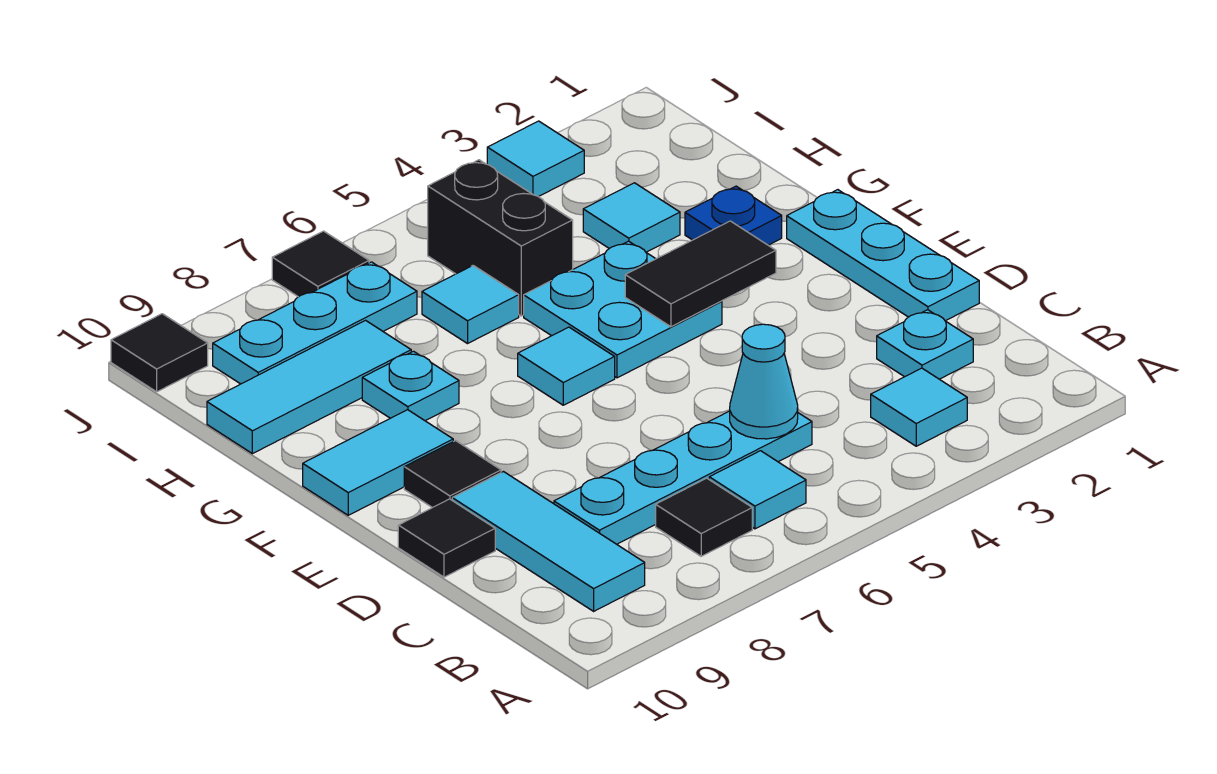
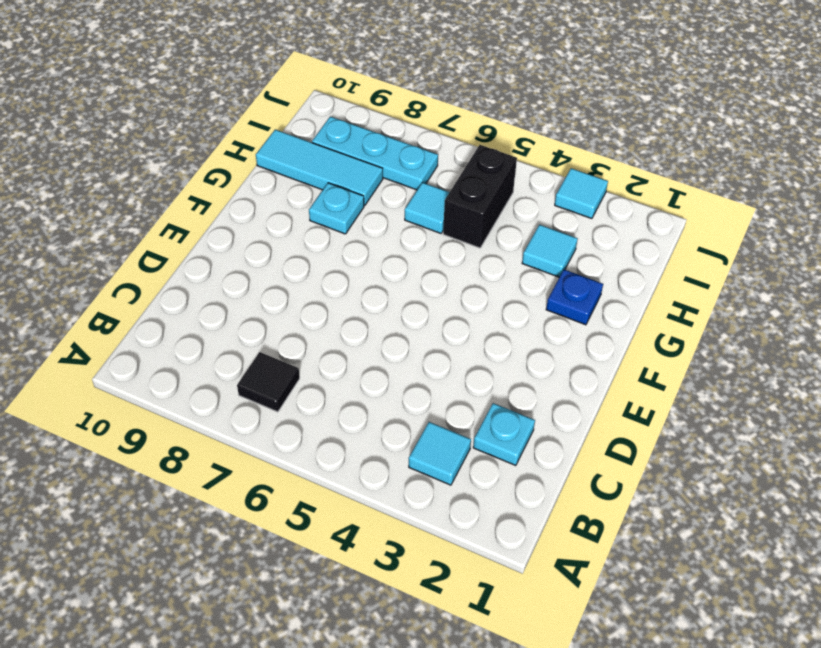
none -> cyan 1x1 tile [709,451,806,529]
none -> cyan 1x3 tile [452,472,645,611]
none -> cyan 1x4 plate [554,411,812,544]

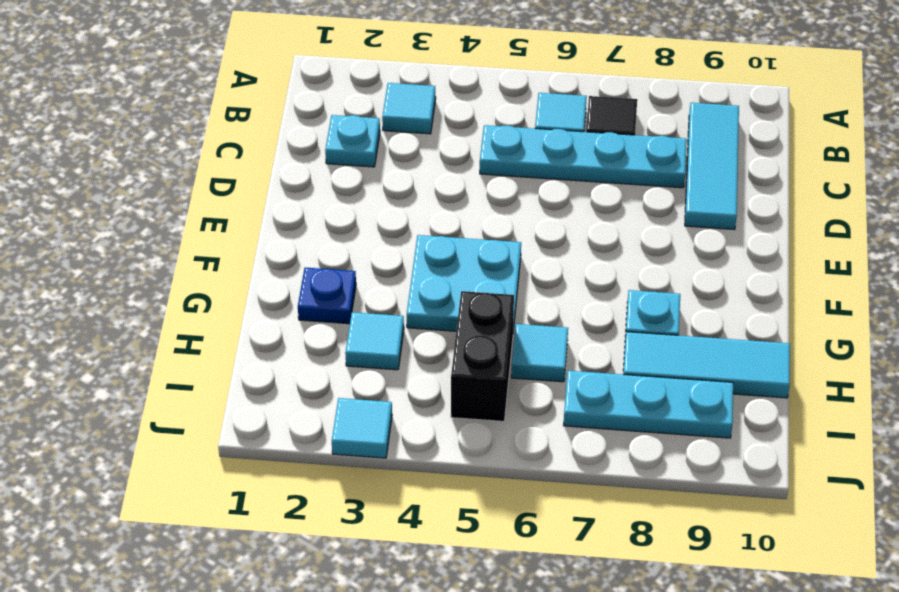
none -> cyan 1x3 plate [787,190,979,321]
none -> black 1x1 tile [398,499,495,577]
none -> black 1x1 tile [404,441,501,508]

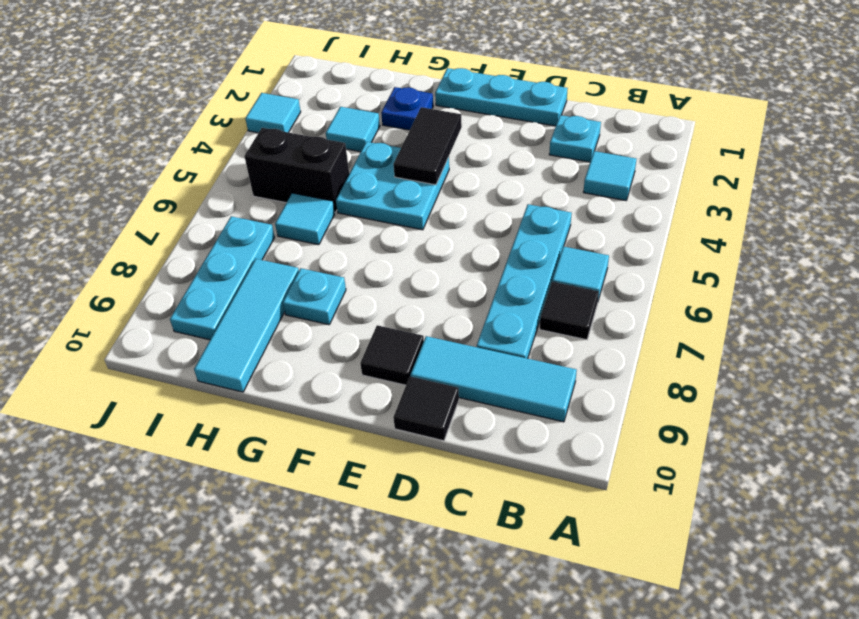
none -> cyan 1x1 tile [518,327,615,405]
none -> cyan 1x2 tile [303,410,453,515]
none -> black 1x1 tile [272,231,369,297]

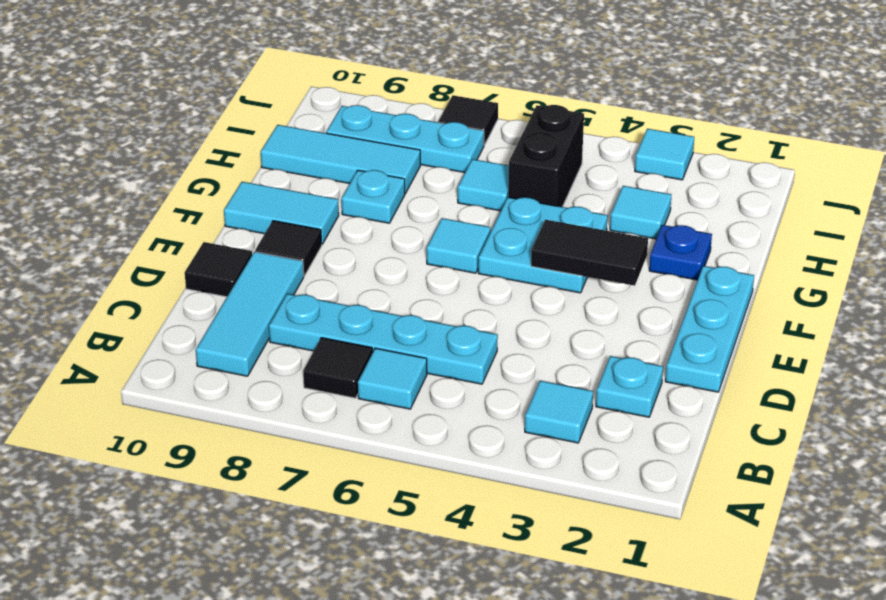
none -> black 1x1 tile [111,314,208,392]
none -> cyan 1x1 cone [730,324,798,439]

